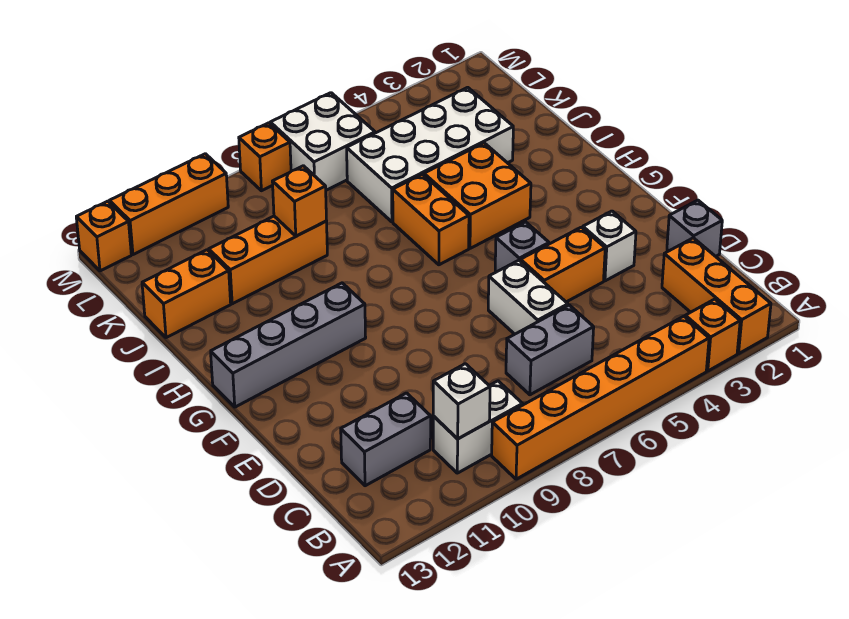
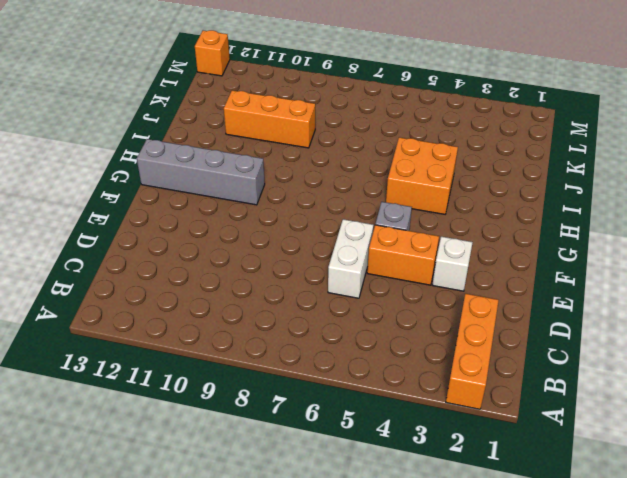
none -> orange 1x1 brick [685,299,740,371]
none -> orange 1x6 brick [492,316,709,479]
none -> white 1x2 brick [433,381,523,473]

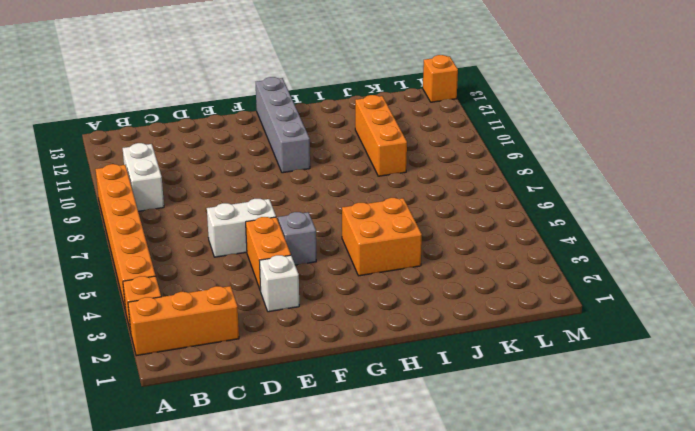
none -> grey 1x2 brick [506,305,594,395]
none -> grey 1x2 brick [341,393,431,486]
none -> grey 1x1 brick [667,200,722,256]

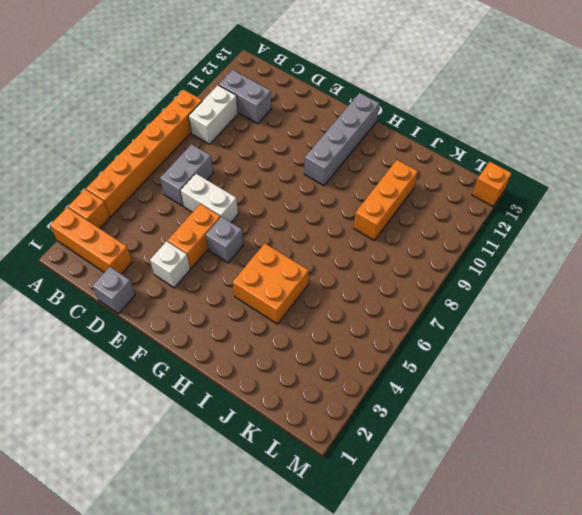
grey 1x2 brick [219,70,271,124] -> grey 1x2 brick turned to [341,393,431,486]
none -> orange 1x2 brick [393,174,469,265]
none -> white 2x4 brick [347,87,513,222]
none -> orange 1x2 brick [142,250,231,338]

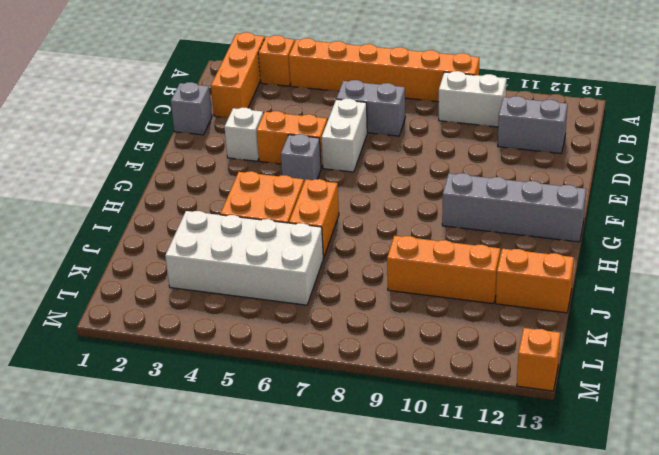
none -> white 2x2 brick [270,93,375,190]
none -> orange 1x1 brick [239,123,291,191]
none -> orange 1x3 brick [110,154,228,255]

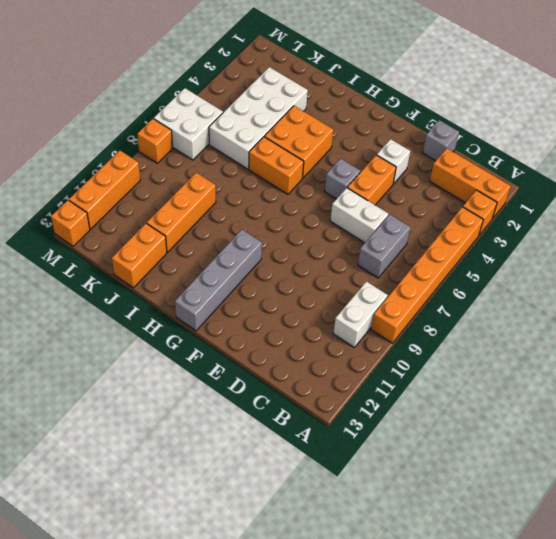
none -> grey 1x2 brick [341,393,431,486]
none -> white 1x1 brick [433,364,490,439]
none -> orange 1x1 brick [272,166,326,236]

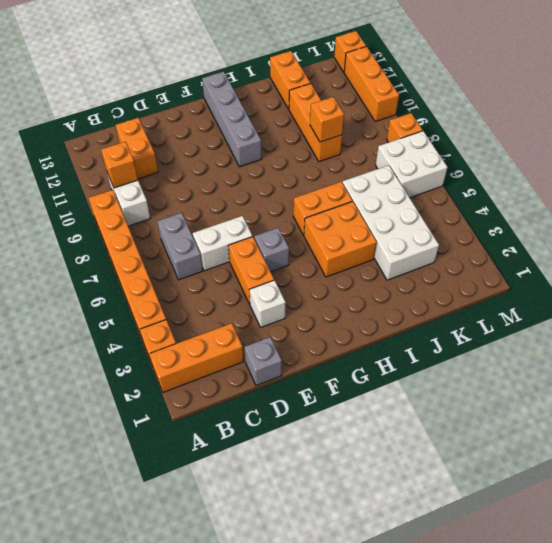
orange 1x1 brick [101,142,138,188] -> white 1x1 brick [433,364,490,439]
orange 1x2 brick [116,118,158,179] -> grey 1x2 brick [341,393,431,486]

